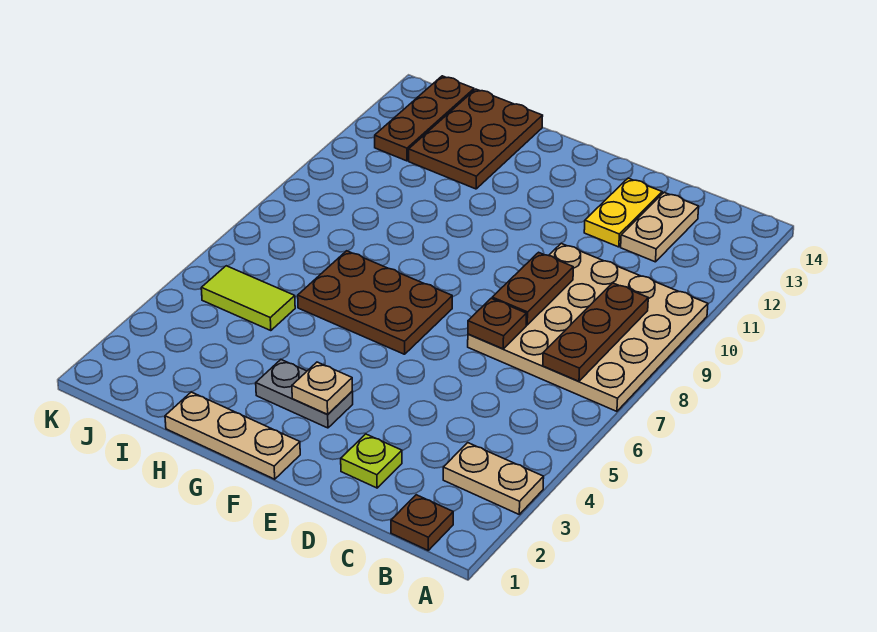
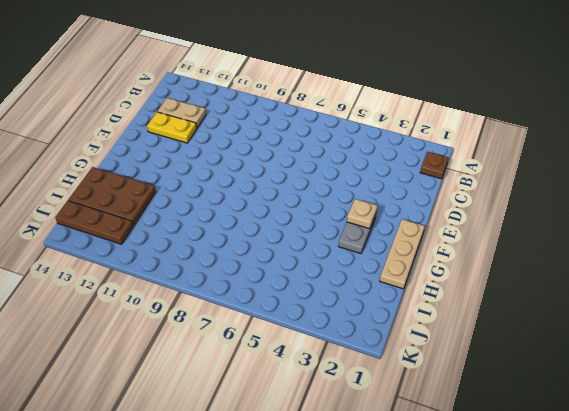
none -> tan 1x2 plate [443,443,544,514]
none -> tan 4x4 plate [468,243,708,411]
none -> lime 1x1 plate [341,434,402,488]

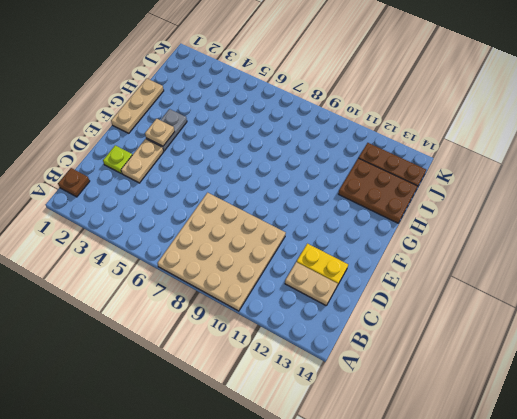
tan 1x2 plate [121,139,163,183] -> tan 1x2 plate moved to [443,443,544,514]
none -> brown 2x3 plate [298,251,452,354]
none -> lime 1x2 tile [201,266,295,331]
none -> brown 1x3 plate [543,283,648,381]

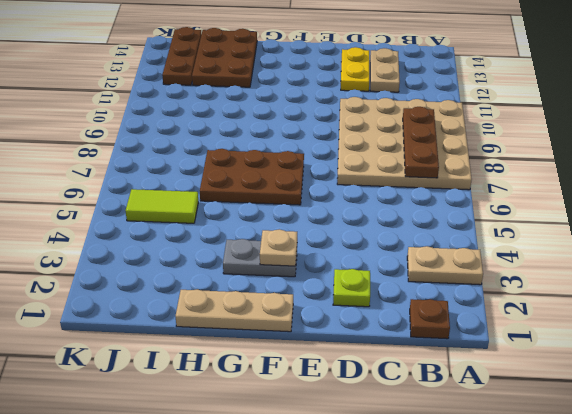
none -> brown 1x1 plate [468,298,526,349]
none -> brown 1x2 plate [492,252,573,325]

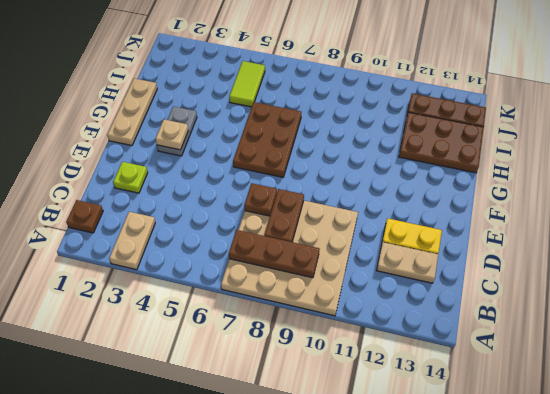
brown 1x2 plate [265,189,304,242] -> brown 1x2 plate turned to [492,252,573,325]

